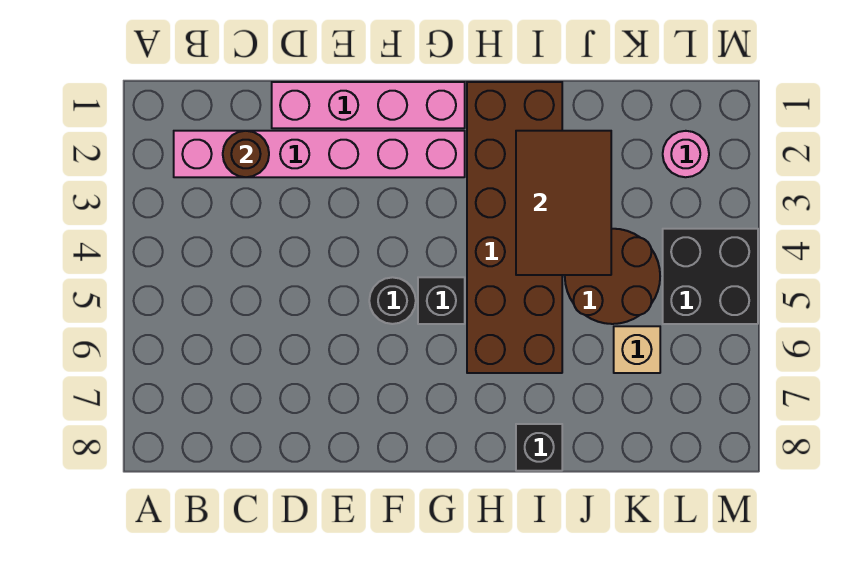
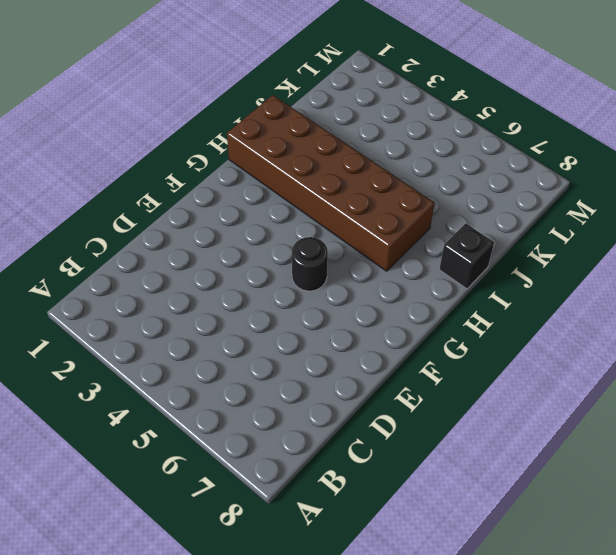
none -> pink 1x6 brick [174,131,465,177]
none -> pink 1x4 brick [272,82,465,128]
none -> black 1x1 brick [418,277,465,324]

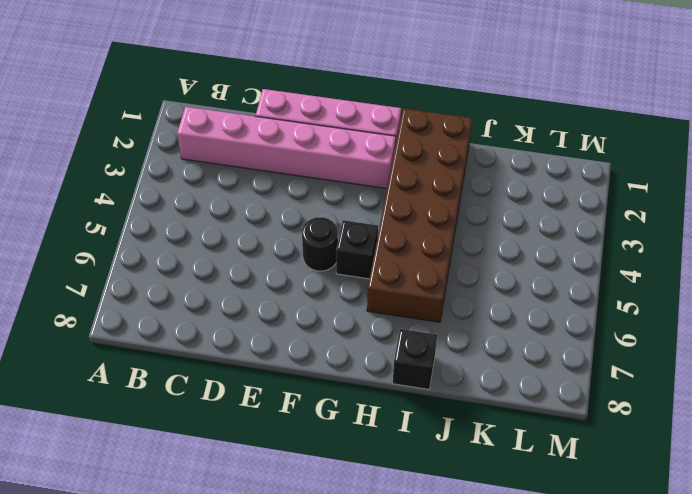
none -> brown 2x2 round brick [565,229,660,324]
none -> tan 1x1 brick [614,326,660,373]
none -> pink 1x1 round brick [663,131,709,177]

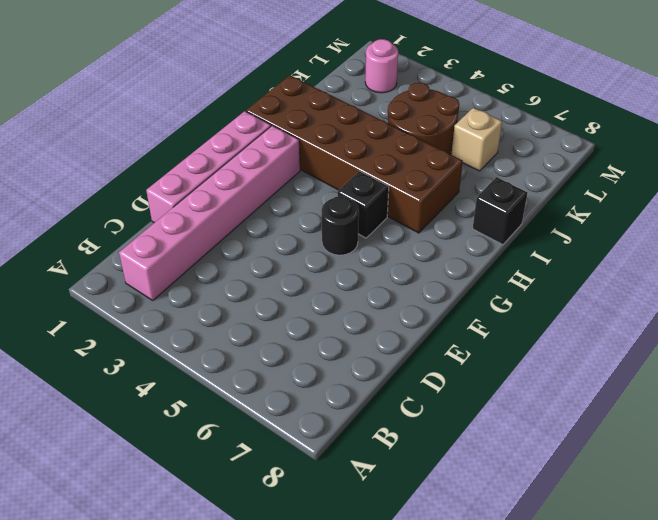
none -> black 2x2 brick [663,229,758,324]
none -> brown 1x1 round brick [223,131,269,177]
none -> brown 2x3 tile [516,131,611,275]

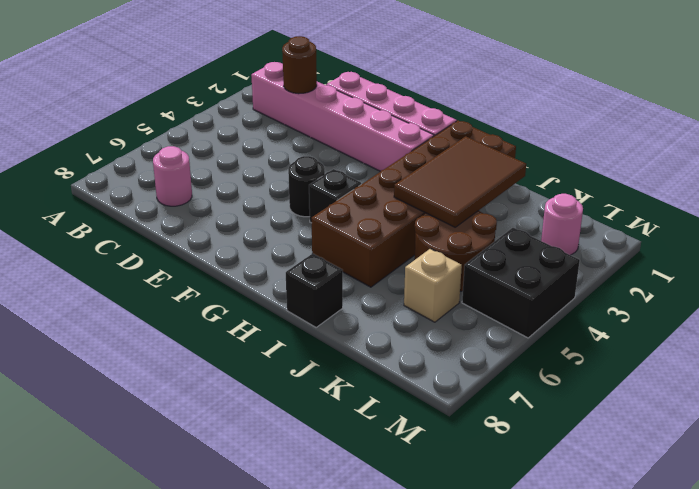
pink 1x1 round brick [153,146,192,206] -> none

